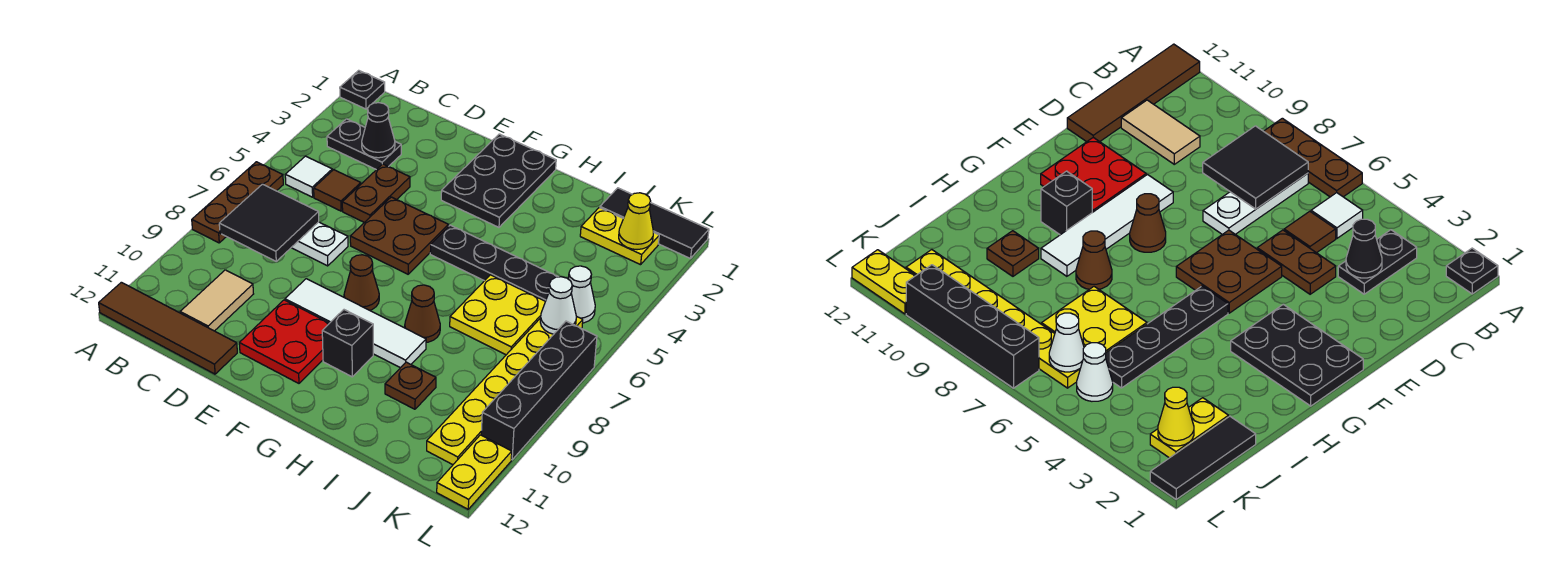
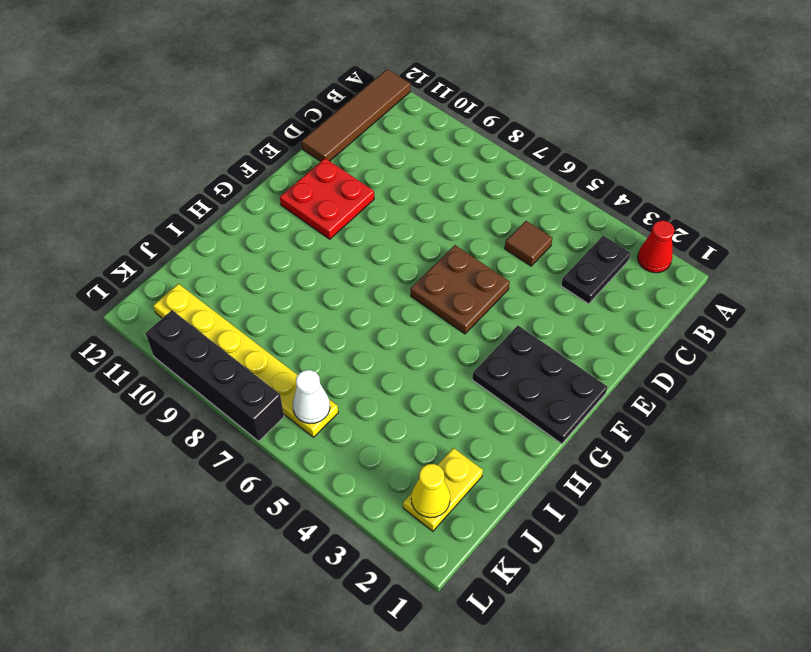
red 1x1 cone [638,221,674,273] -> none
none -> black 1x1 plate [340,70,385,109]
none -> brown 1x3 plate [192,162,283,243]
none -> white 1x1 tile [285,156,332,197]

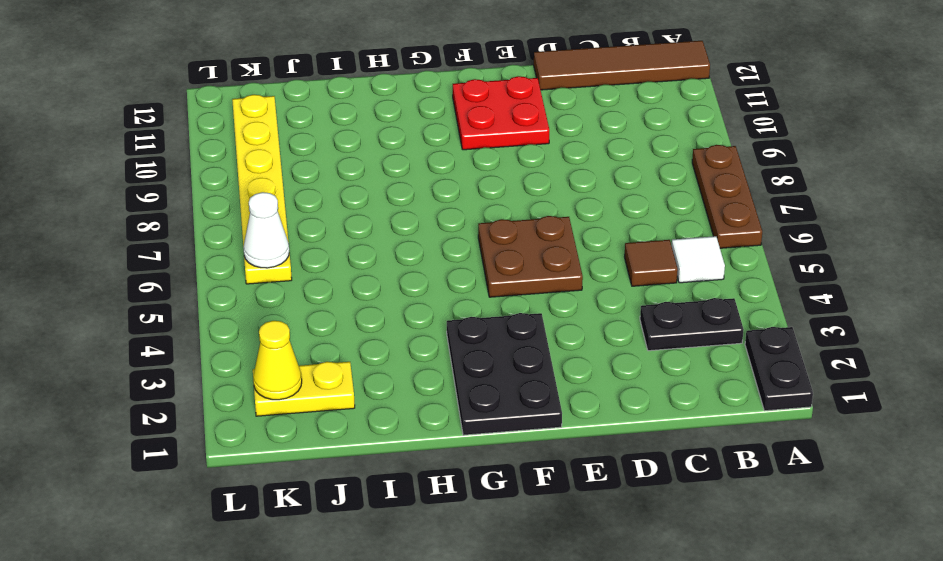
black 1x2 plate [745,327,813,411] -> black 1x1 plate [340,70,385,109]
none -> white 1x3 plate [291,222,348,266]
none -> tan 1x2 tile [180,270,253,331]
none -> brown 1x2 plate [342,164,410,222]

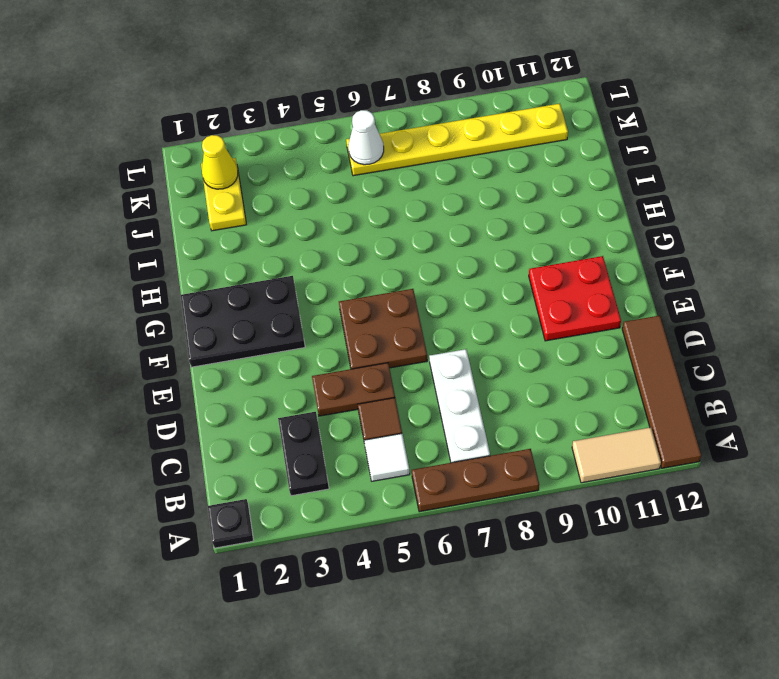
tan 1x2 tile [572,427,661,483] -> tan 1x2 tile moved to [180,270,253,331]
none -> white 1x4 tile [285,279,426,368]
none -> brown 1x1 cone [344,255,379,310]
none -> black 1x4 plate [430,225,558,301]

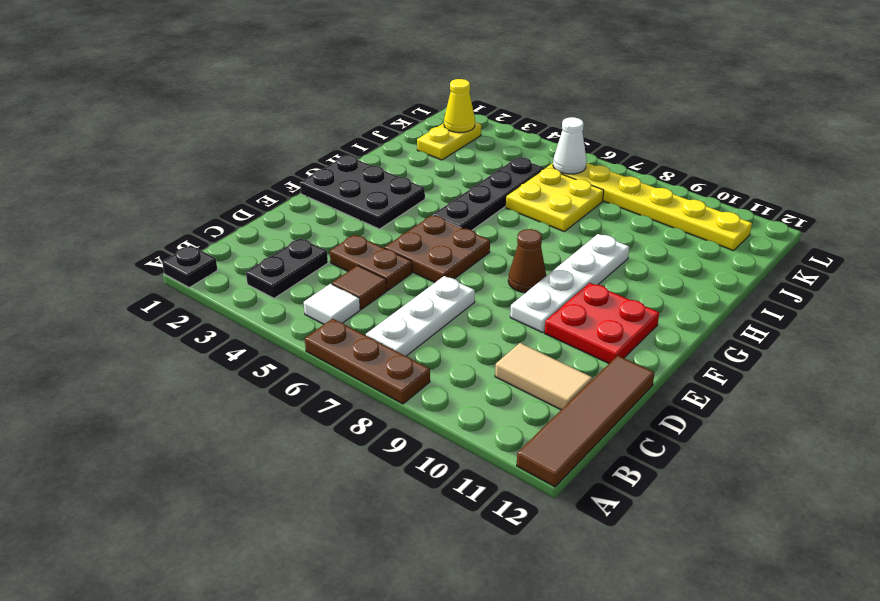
white 1x4 plate [510,234,629,333] -> white 1x4 tile [285,279,426,368]
none -> black 1x1 brick [322,310,373,377]
none -> brown 1x1 cone [405,285,440,342]
none -> brown 1x1 plate [385,362,436,409]

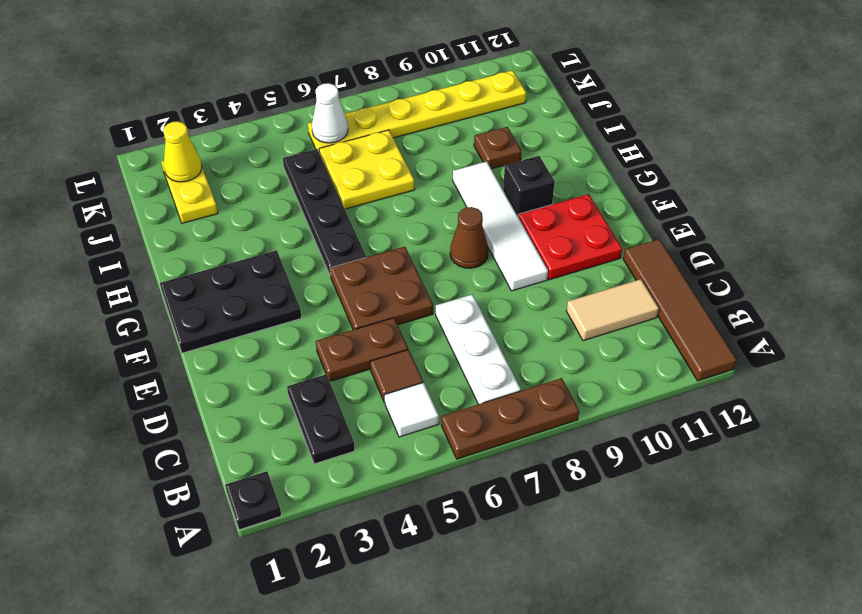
none -> brown 1x1 cone [405,285,440,342]
none -> black 1x3 tile [600,188,709,259]
none -> white 1x1 cone [569,266,595,323]

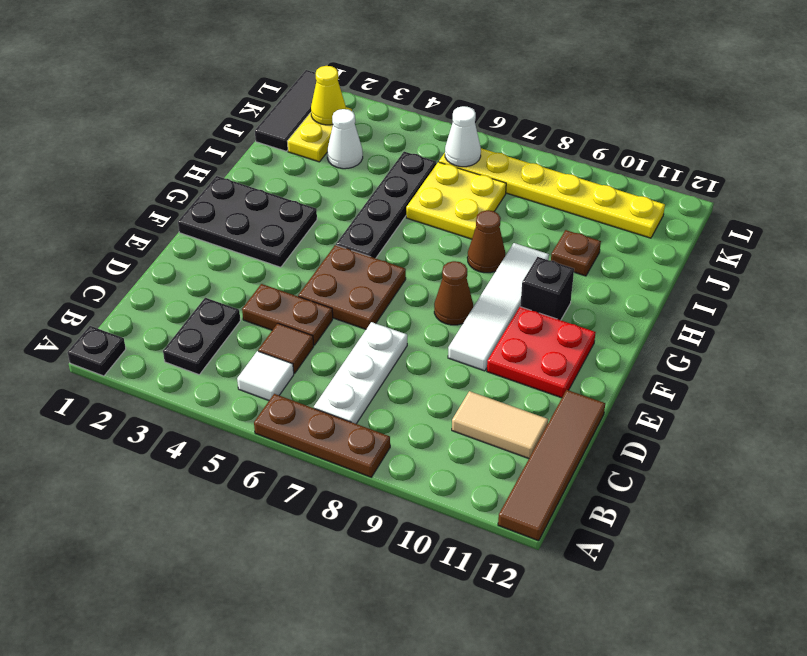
white 1x1 cone [327,109,363,169] -> white 1x1 cone moved to [569,266,595,323]
none -> black 1x4 brick [481,321,597,460]
none -> yellow 1x2 plate [437,435,512,509]
none -> black 2x2 tile [219,184,319,261]

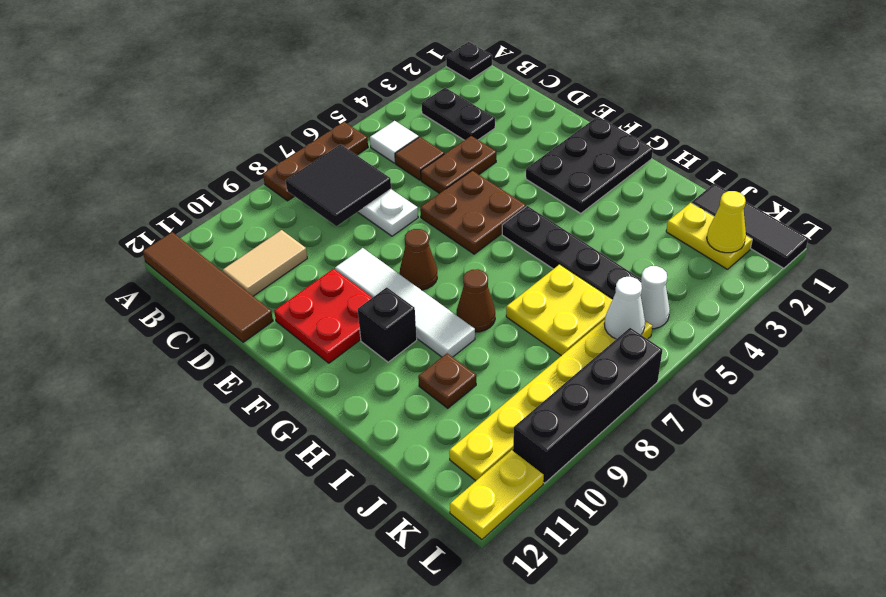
none -> black 1x1 cone [362,103,395,158]

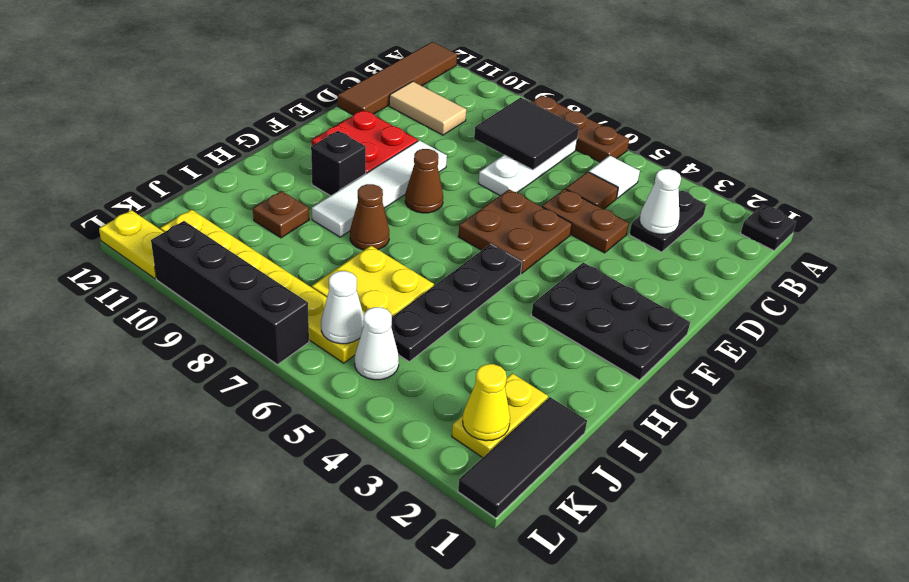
white 1x1 cone [639,169,681,234] -> black 1x1 cone [362,103,395,158]

